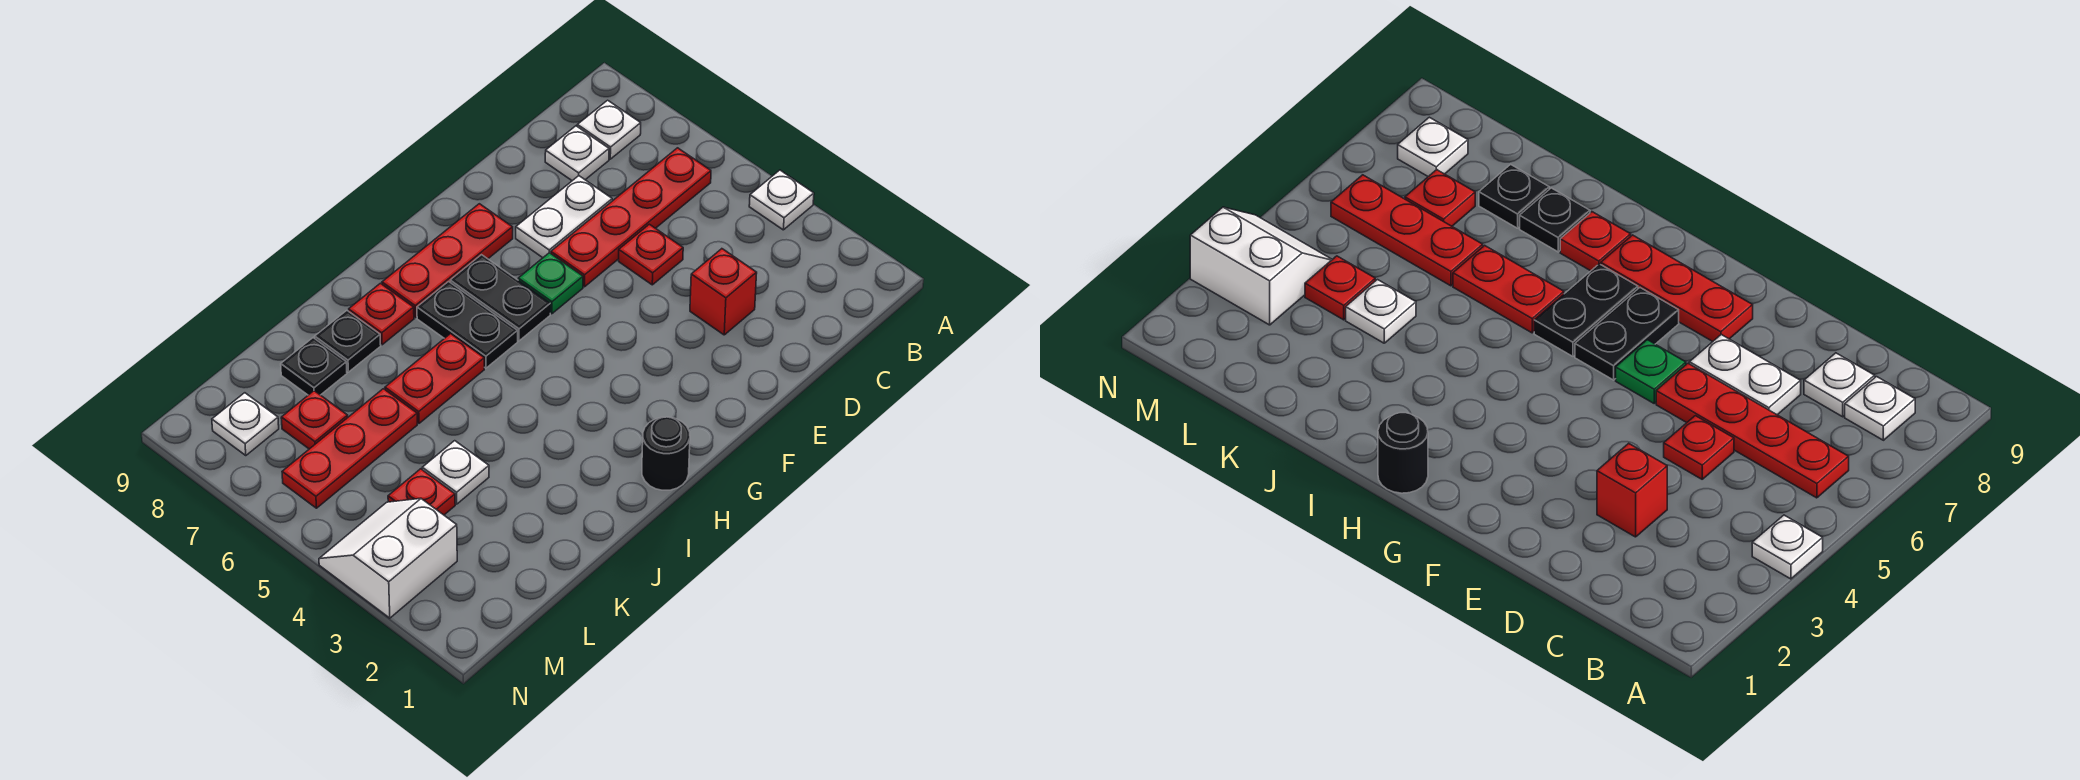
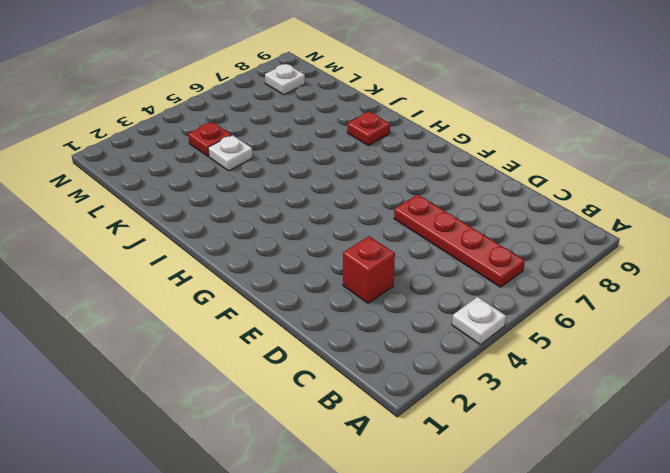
none -> white 1x1 plate [577,100,641,159]
none -> white 1x1 plate [545,126,609,181]
none -> red 1x1 plate [619,224,683,285]

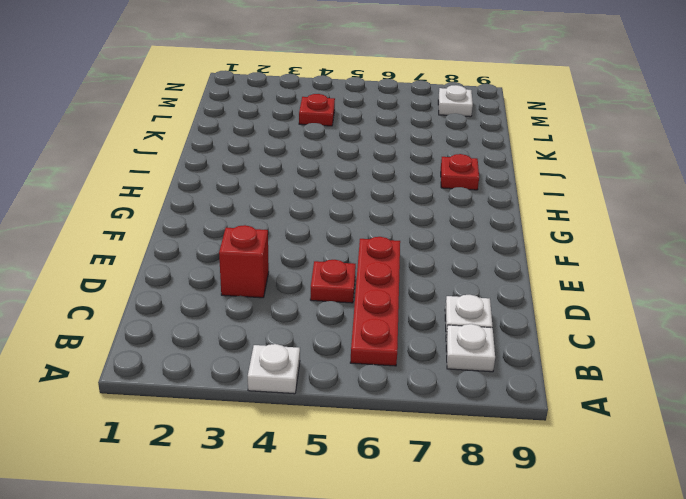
none -> white 1x2 plate [516,176,612,258]
none -> green 1x1 plate [518,253,583,314]
none -> red 1x3 plate [382,204,513,318]

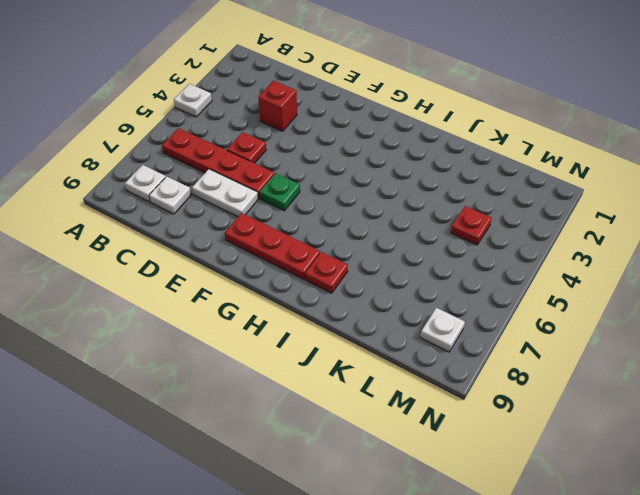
none -> black 1x2 plate [450,255,550,341]
none -> black 1x1 round brick [642,417,690,490]
none -> black 1x2 plate [417,281,518,368]

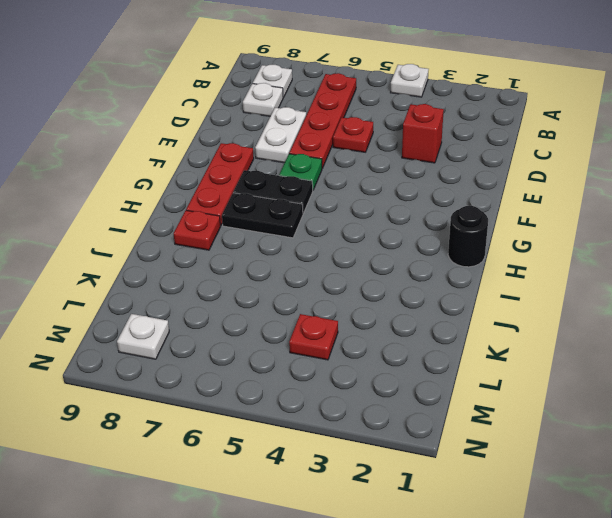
none -> red 1x2 plate [385,334,484,423]
none -> black 1x1 plate [315,311,381,372]
none -> white 1x1 plate [422,441,489,504]

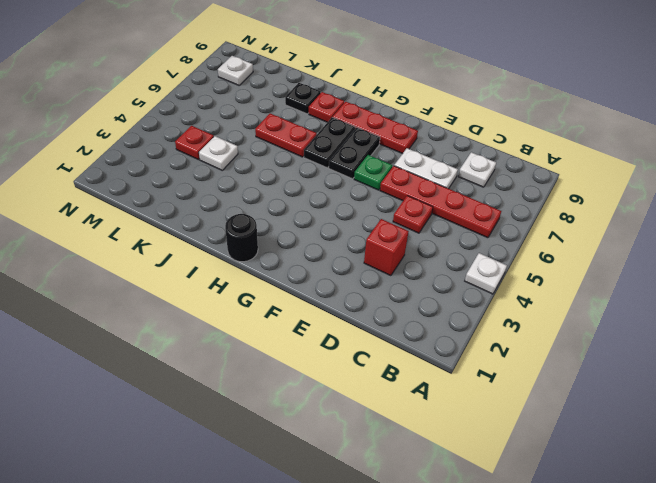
none -> white 1x1 plate [577,100,641,159]
none -> red 1x3 plate [282,389,417,508]
none -> black 1x1 plate [281,338,347,395]

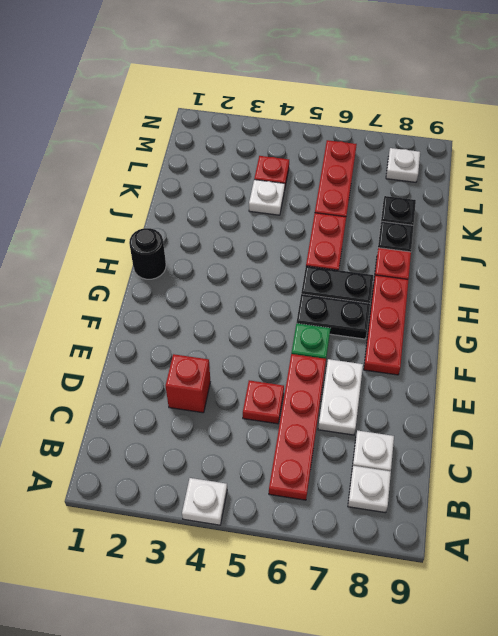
none -> red 1x1 plate [281,391,348,449]
none -> white 2x2 slope [319,498,457,618]

